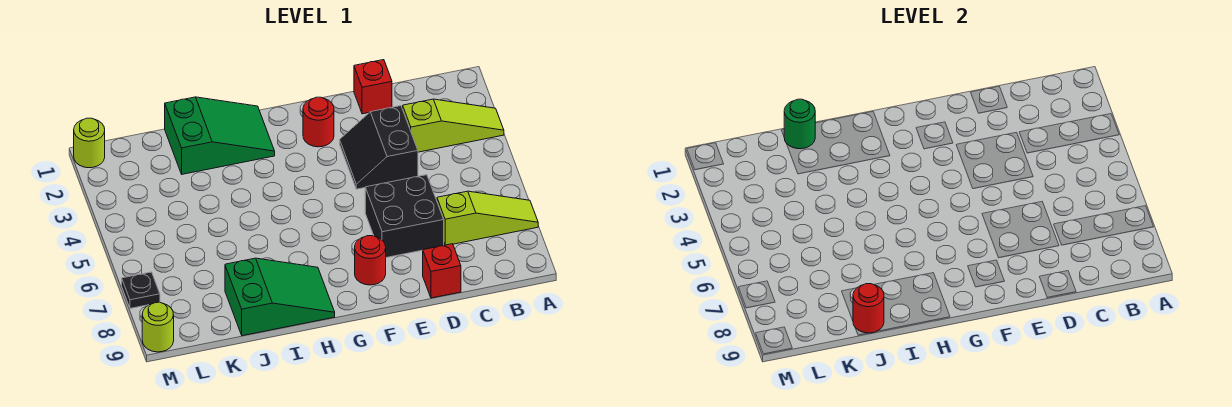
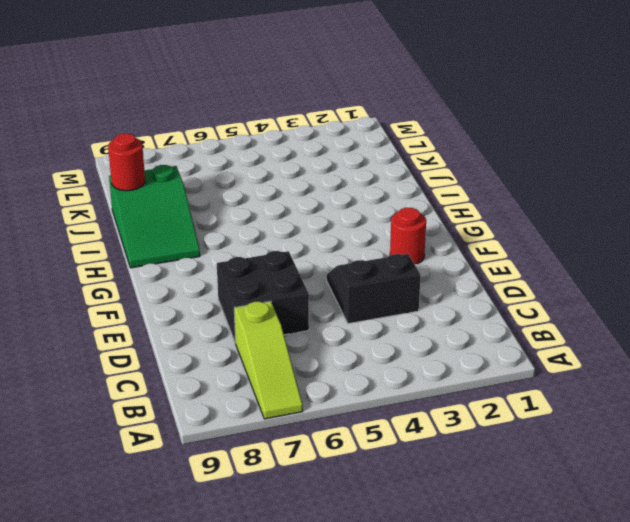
none -> lime 1x3 slope [403,99,504,152]
none -> red 1x1 brick [354,60,392,114]
none -> red 1x1 brick [423,244,461,298]

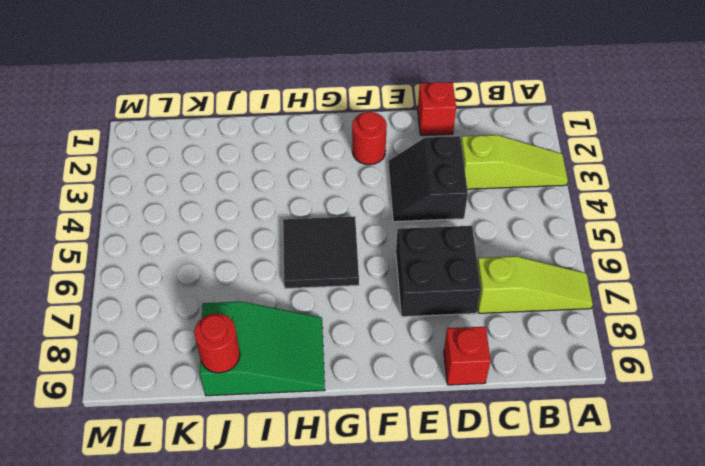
black 2x2 tile [283,216,359,289] -> none
none -> red 1x1 round brick [355,236,386,285]
none -> green 2x3 slope [165,97,275,174]
none -> lime 1x1 round brick [74,118,105,168]

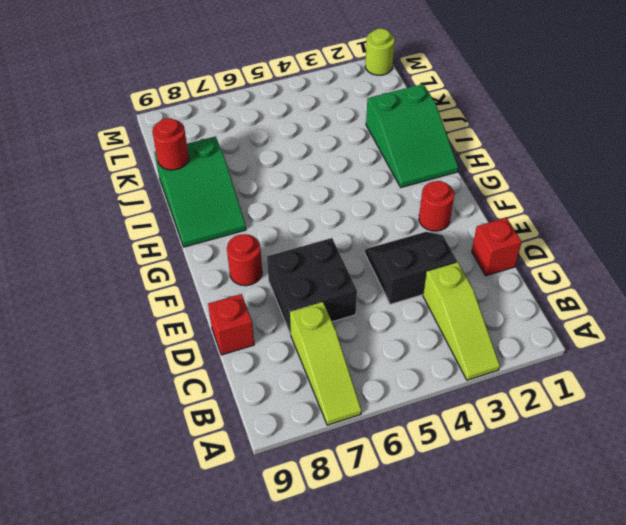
none -> black 1x1 plate [122,272,160,308]
none -> lime 1x1 round brick [142,302,174,352]
none -> green 1x1 round brick [784,99,815,149]

